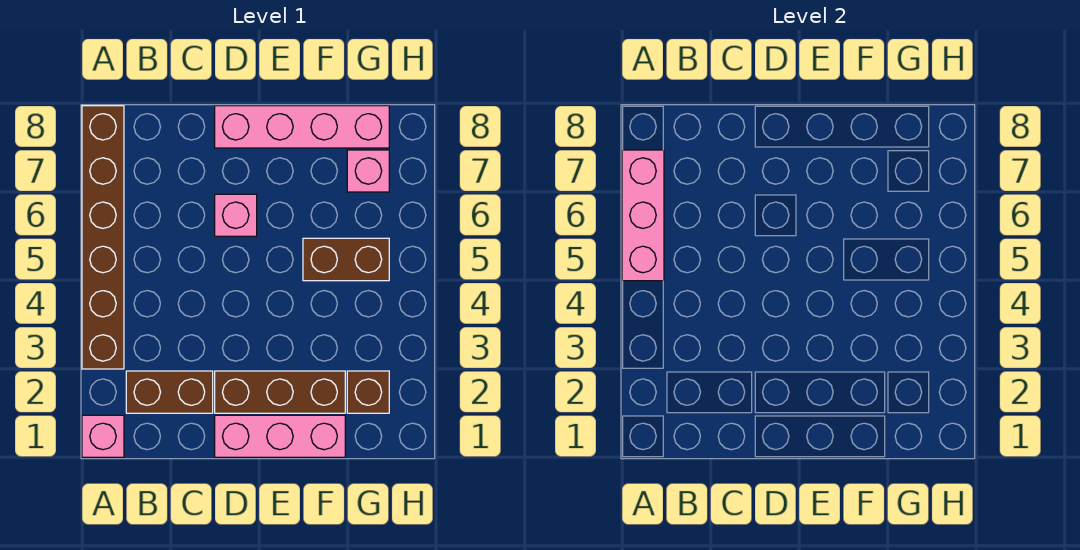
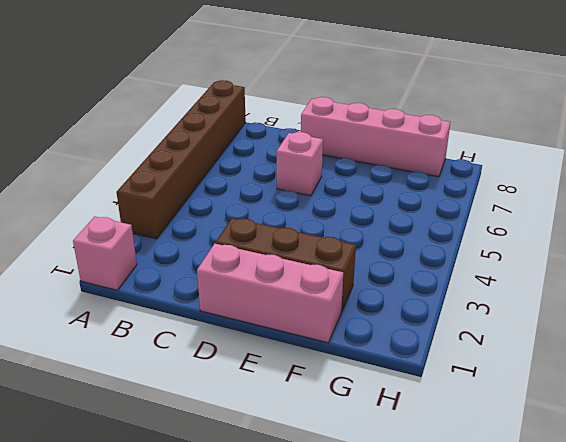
none -> brown 1x2 brick [126,371,213,413]
none -> brown 1x2 brick [303,238,389,281]

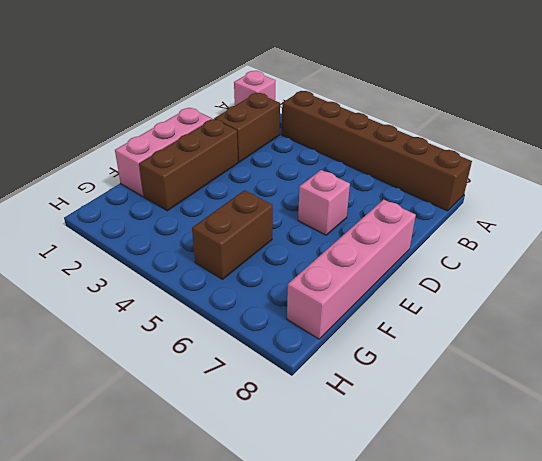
none -> brown 1x1 brick [347,371,389,413]
none -> pink 1x1 brick [347,150,389,192]

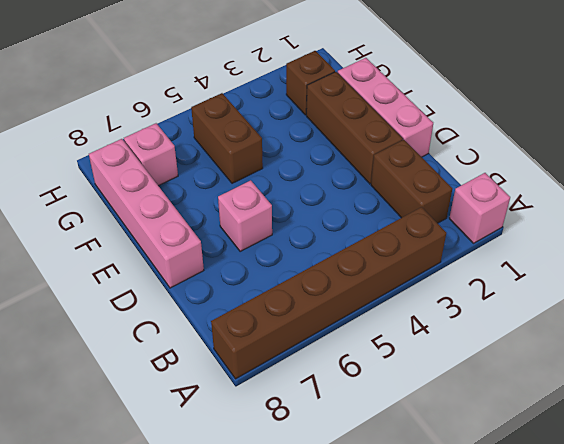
none -> pink 1x3 brick [622,150,664,281]

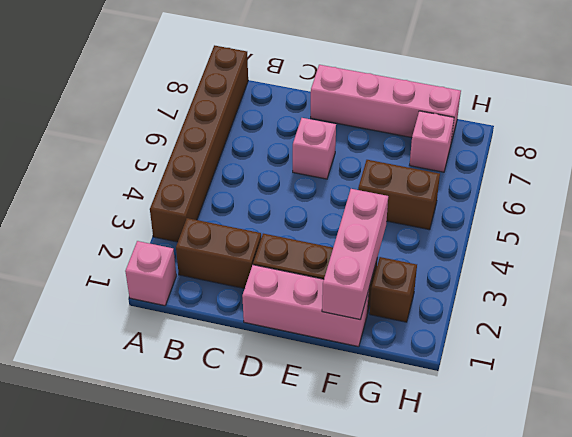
pink 1x3 brick [322,189,388,320] -> pink 1x3 brick moved to [622,150,664,281]

